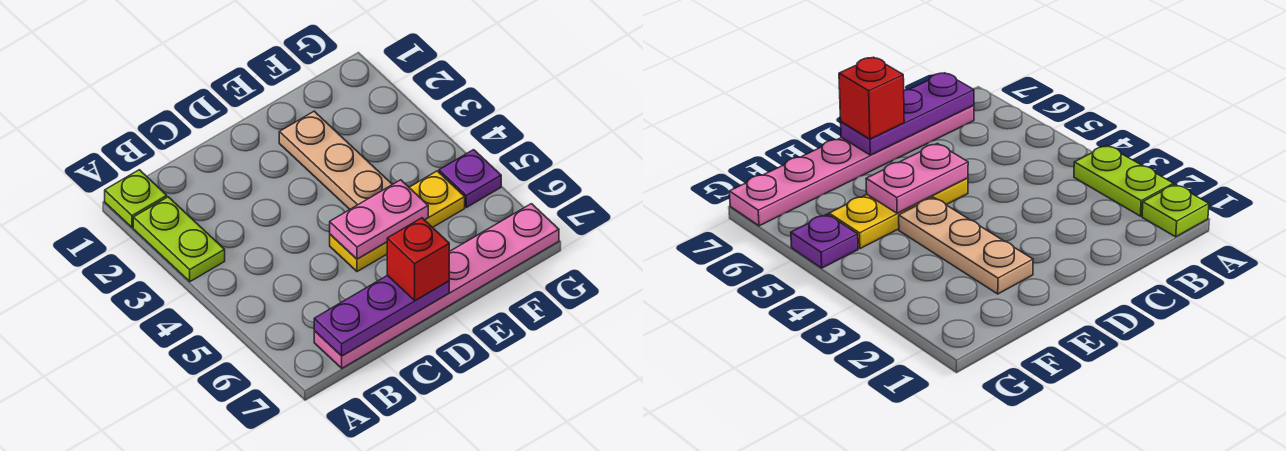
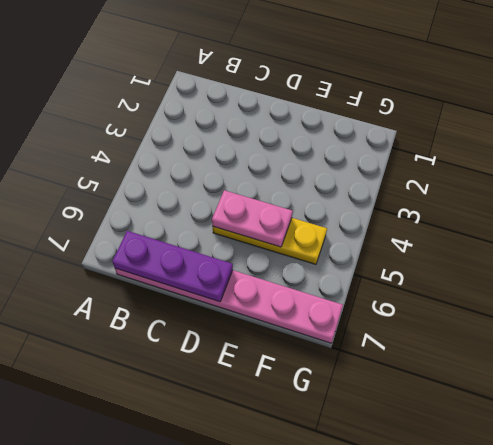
none -> lime 1x1 plate [105,170,167,228]
none -> lime 1x2 plate [133,197,225,282]

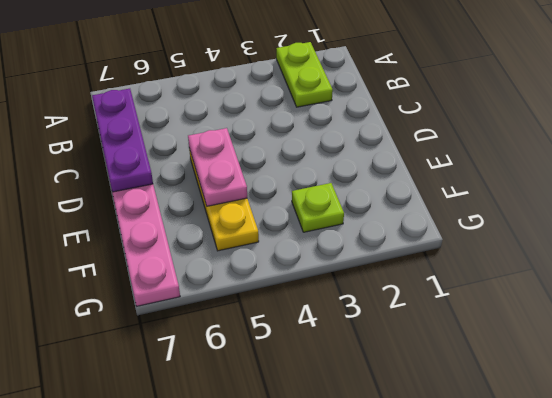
lime 1x2 plate [276,42,333,107] -> lime 1x2 plate turned to [133,197,225,282]
lime 1x1 plate [292,183,344,232] -> lime 1x1 plate moved to [105,170,167,228]
none -> tan 1x3 plate [279,111,392,209]
none -> purple 1x1 plate [439,150,501,207]

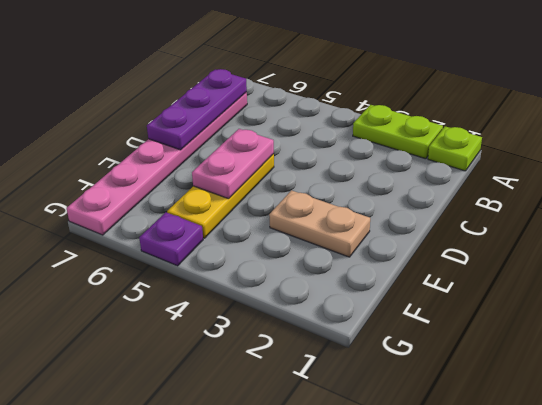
tan 1x2 plate [269,190,370,257] -> tan 1x3 plate [279,111,392,209]
none -> red 1x1 brick [387,218,449,301]

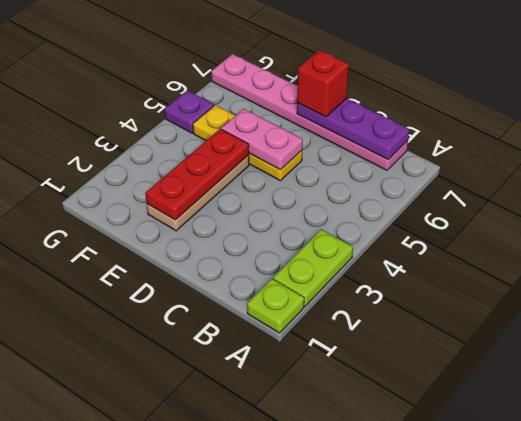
red 1x3 plate [146,129,249,220] -> none

